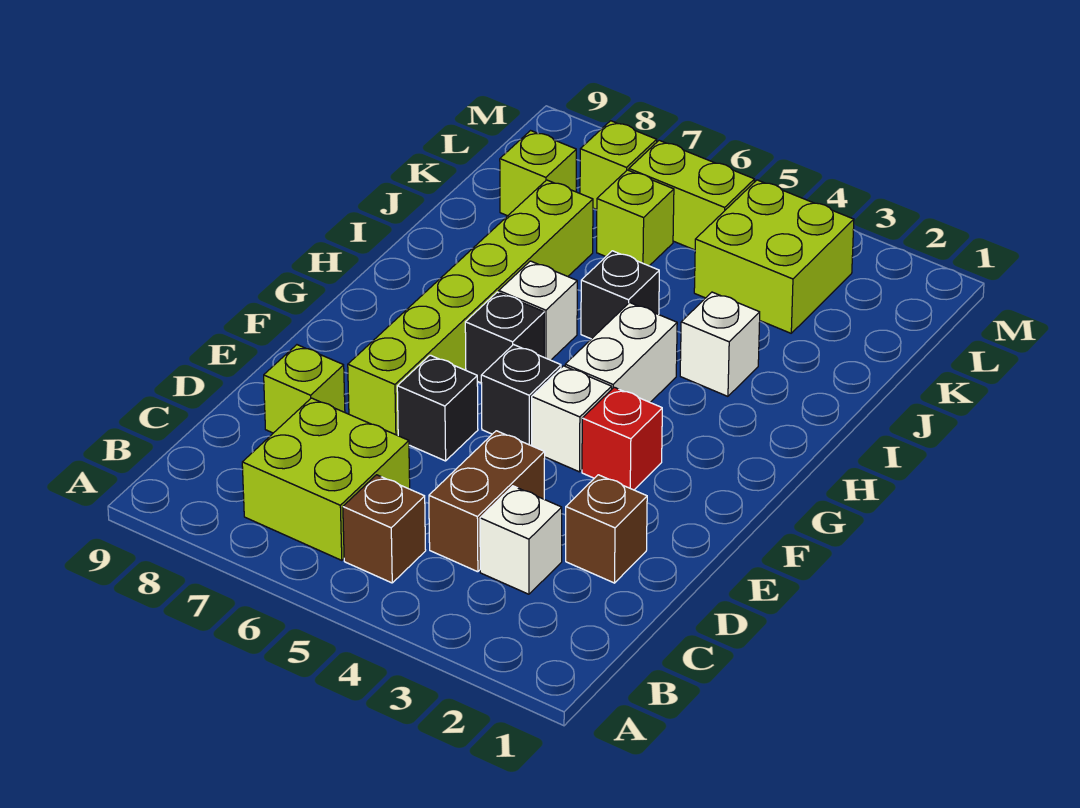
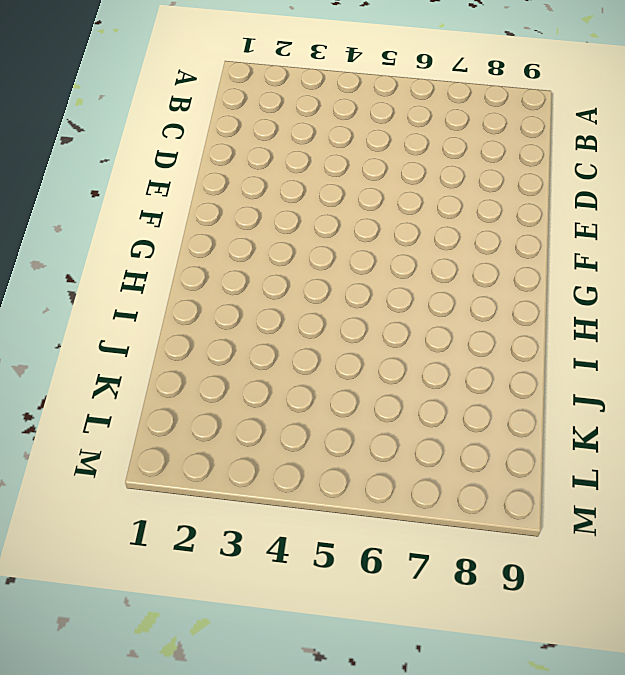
none -> brown 1x1 brick [343,475,426,583]
none -> lime 2x2 brick [242,398,410,560]
none -> white 1x1 brick [480,486,562,594]

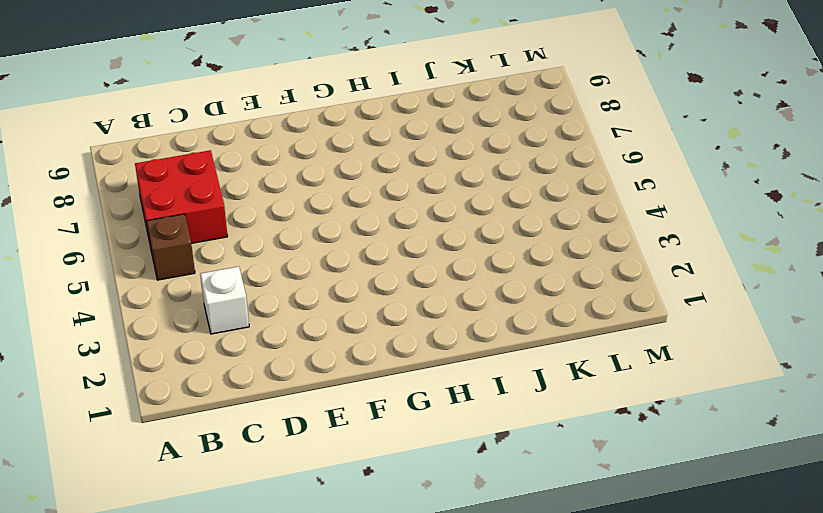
red 2x2 brick [135,150,228,243] -> lime 2x2 brick [242,398,410,560]
none -> brown 1x2 brick [429,431,545,572]
none -> brown 1x1 brick [566,475,647,583]
none -> lime 1x1 brick [264,345,345,433]

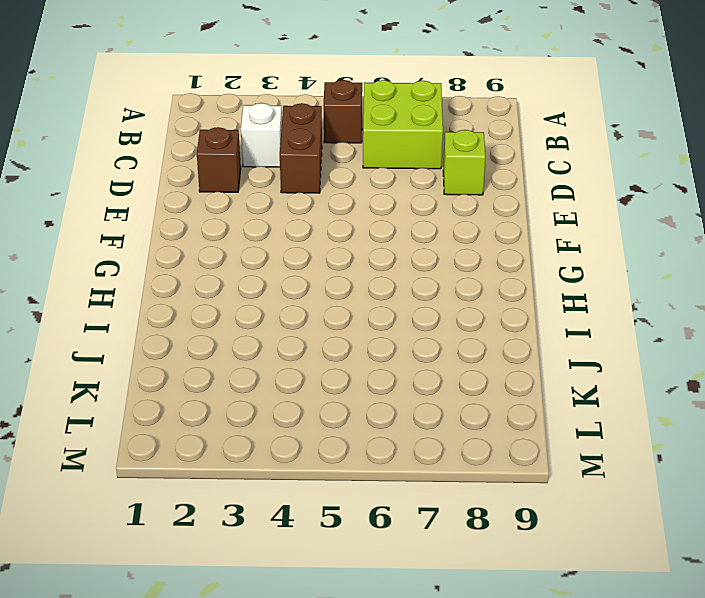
none -> black 1x1 brick [397,355,478,461]
none -> lime 1x6 brick [348,180,593,436]
none -> red 1x1 brick [582,387,662,490]

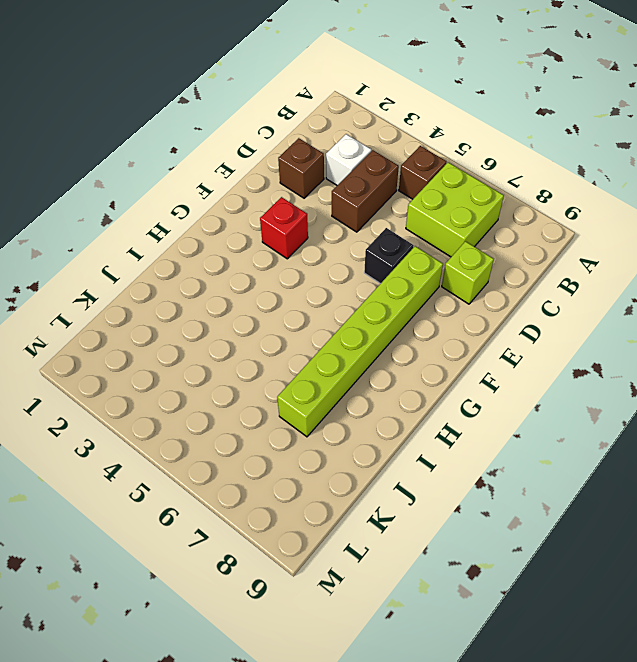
none -> white 1x1 brick [532,366,612,472]
none -> black 1x1 brick [481,345,561,446]
none -> white 1x2 brick [565,303,677,402]

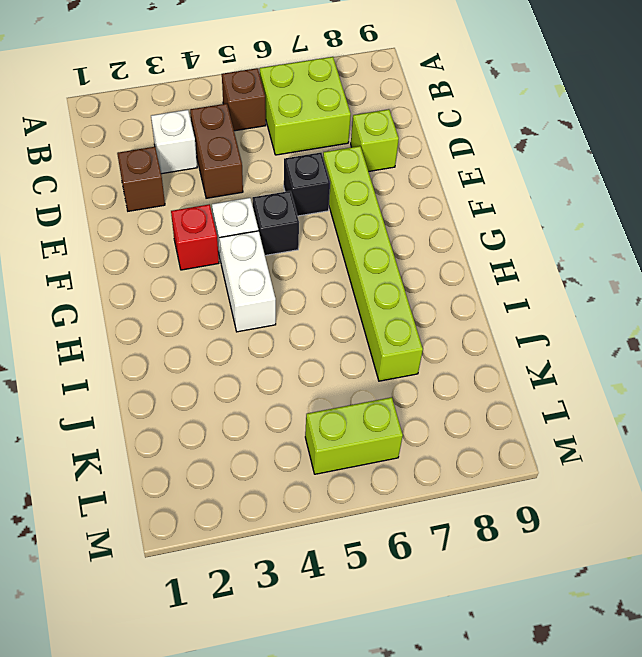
none -> black 1x1 brick [465,292,544,383]
none -> white 1x1 brick [499,261,577,360]
none -> white 1x1 brick [680,292,760,396]

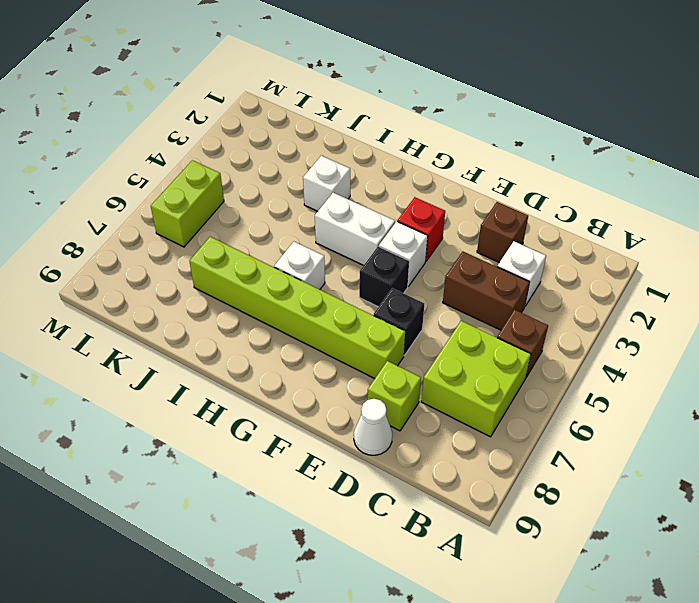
white 1x1 cone [354,399,392,455] -> none
none -> black 1x1 brick [465,292,544,383]
none -> black 1x1 brick [581,251,659,339]
none -> lime 2x2 brick [694,180,854,333]

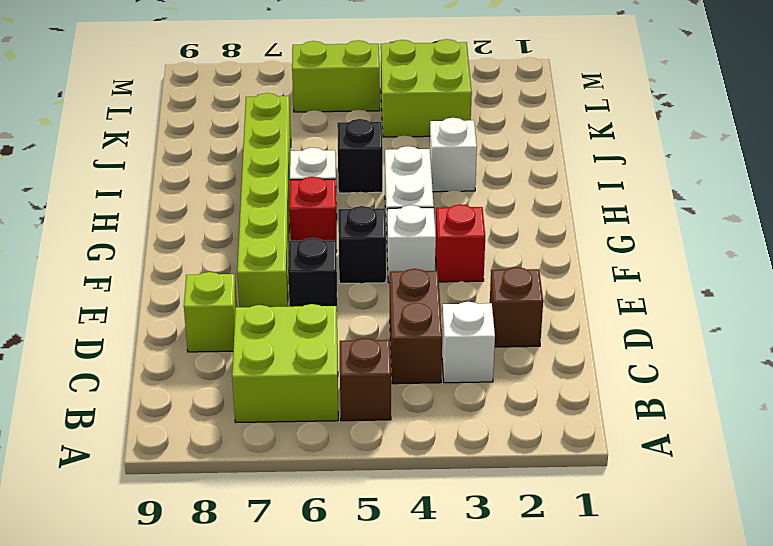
red 1x1 brick [289,177,337,252] -> black 1x1 brick [465,292,544,383]
none -> lime 1x1 brick [597,170,674,266]
none -> lime 1x1 brick [500,131,576,216]
none -> lime 1x1 brick [580,121,657,210]

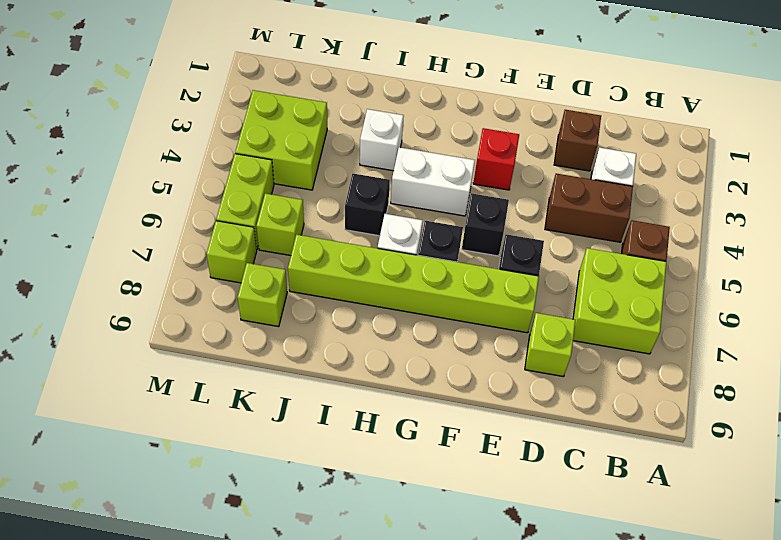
none -> white 1x1 brick [532,366,612,472]

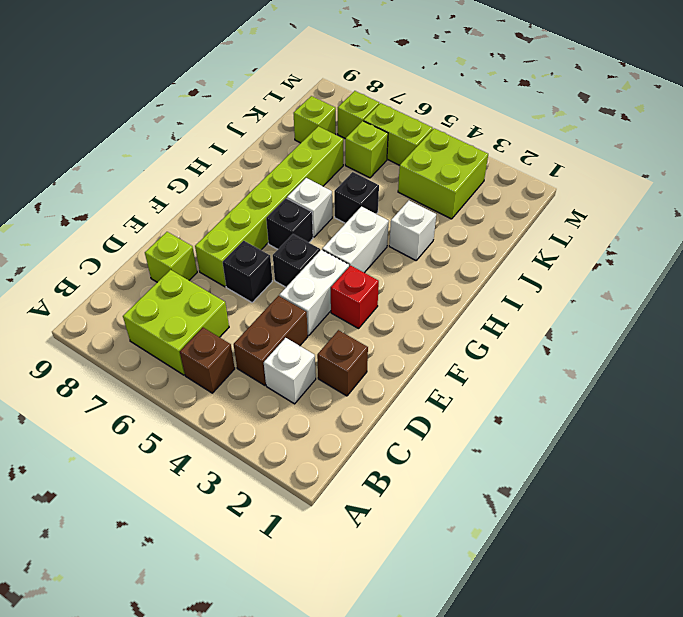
white 1x2 brick [280,250,349,336] -> white 1x1 brick [532,366,612,472]

